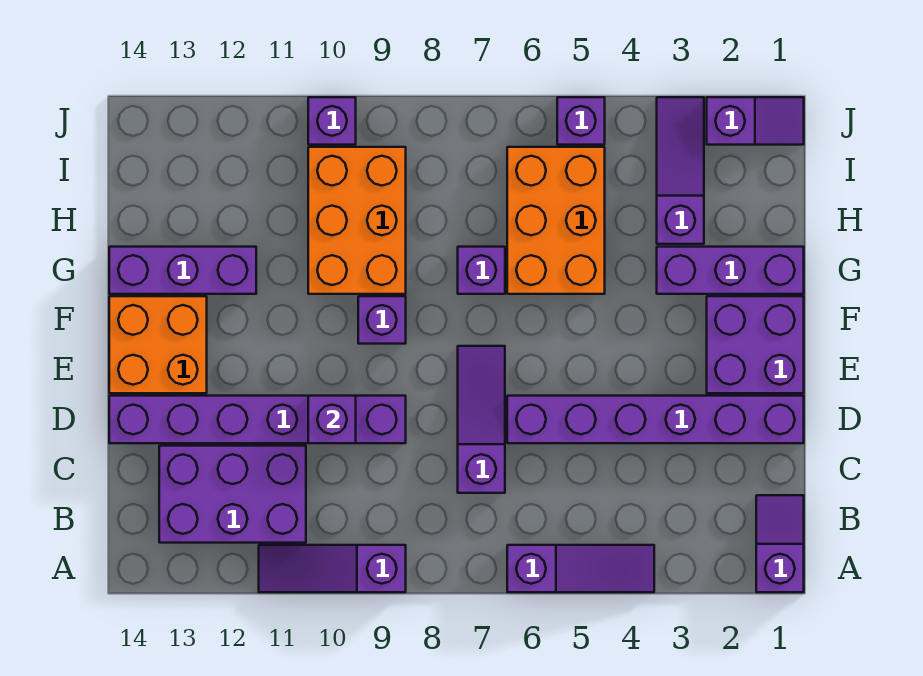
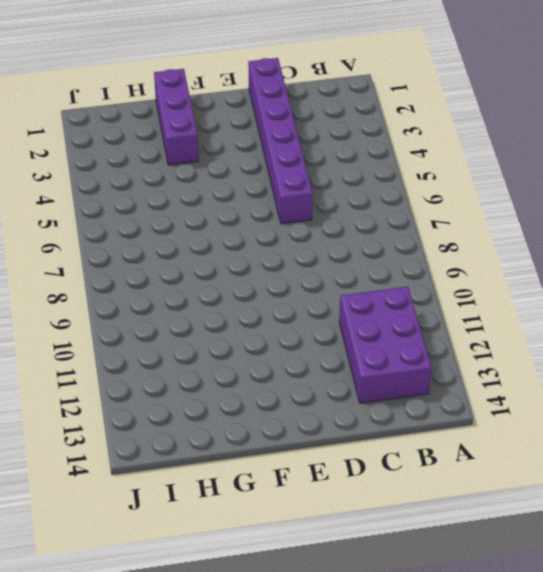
none -> purple 1x2 slope [756,495,804,592]
none -> purple 1x3 slope [507,545,654,592]
none -> purple 1x3 slope [259,545,406,592]

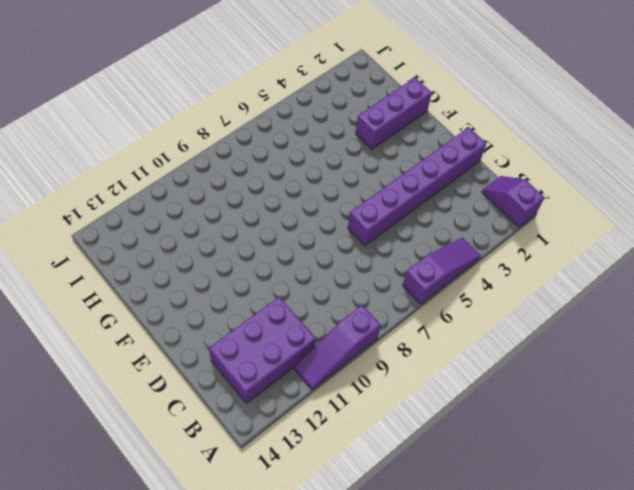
none -> purple 1x3 slope [458,346,505,493]
none -> purple 1x6 brick [109,396,406,443]
none -> purple 2x2 brick [707,296,804,393]

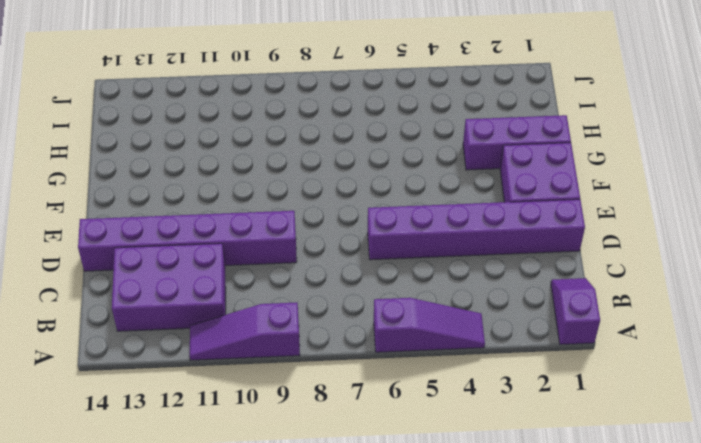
none -> purple 1x3 slope [458,346,505,493]
none -> orange 2x2 brick [109,296,207,393]
none -> purple 1x1 brick [358,296,406,344]

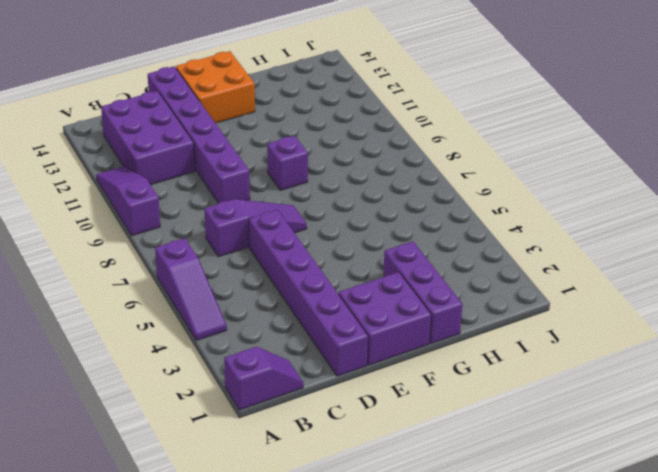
none -> orange 2x3 brick [507,147,605,294]
none -> purple 1x1 brick [458,247,505,294]
none -> orange 2x3 brick [308,147,406,294]

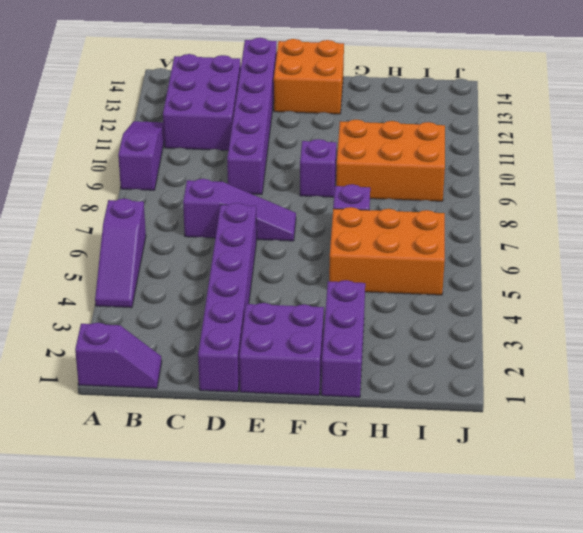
none -> purple 1x3 brick [109,247,256,294]
none -> purple 1x3 slope [657,97,704,244]
none -> purple 1x2 slope [707,97,804,145]

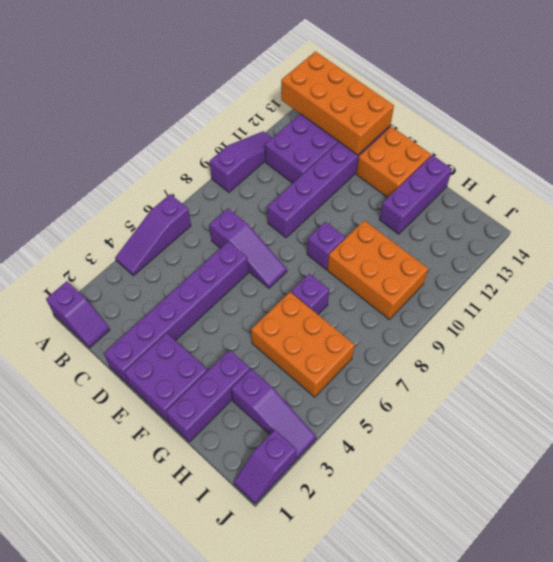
orange 2x4 brick [281,52,394,155] -> none
none -> purple 1x1 brick [557,97,605,145]
none -> purple 1x1 brick [308,97,356,145]
none -> purple 1x1 brick [308,396,356,443]

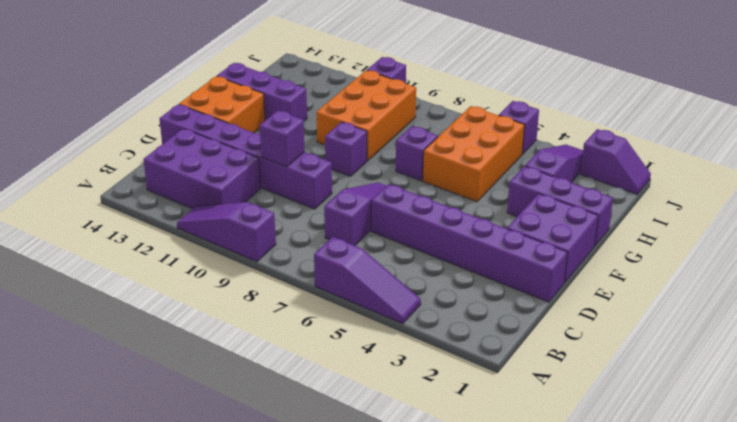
none -> purple 1x2 slope [756,495,804,592]

